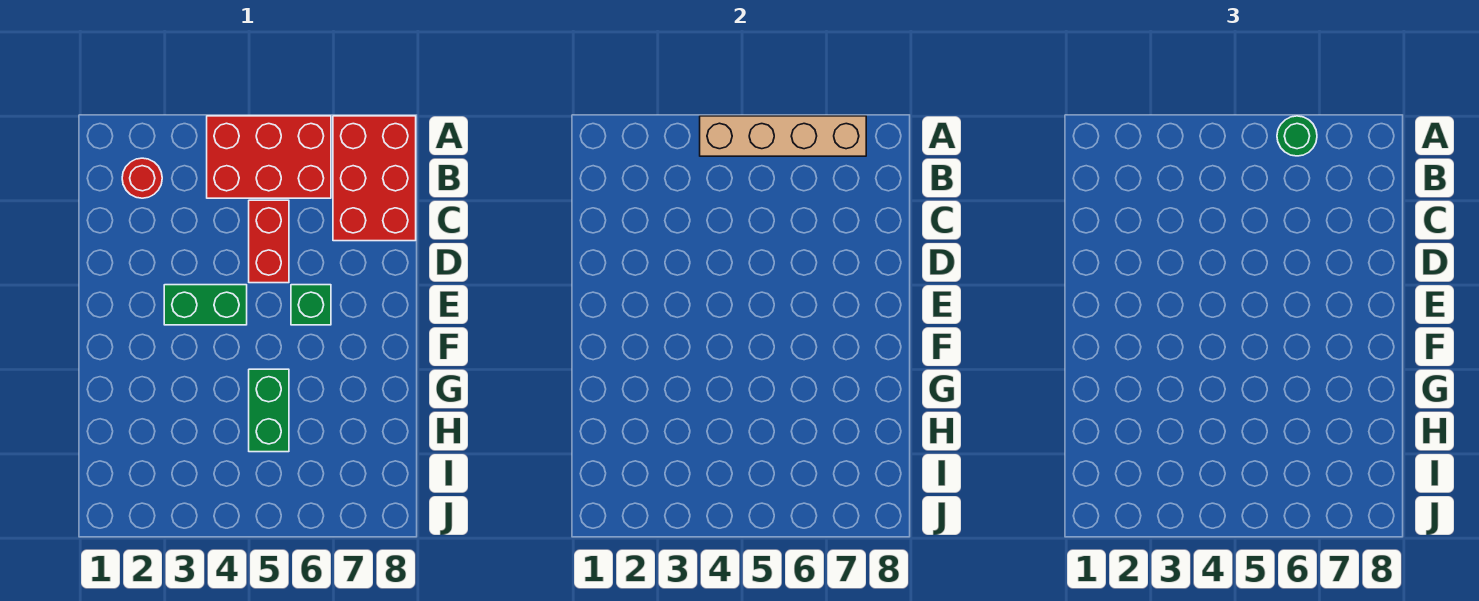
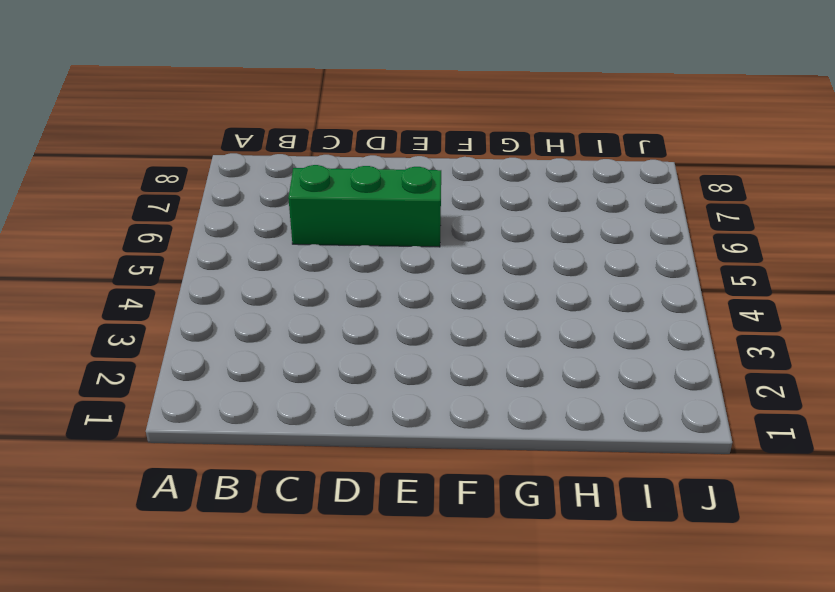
green 1x3 brick [288,165,441,247] -> green 1x1 brick [291,285,331,325]
none -> red 2x3 brick [207,116,331,198]
none -> red 2x3 brick [333,116,416,241]

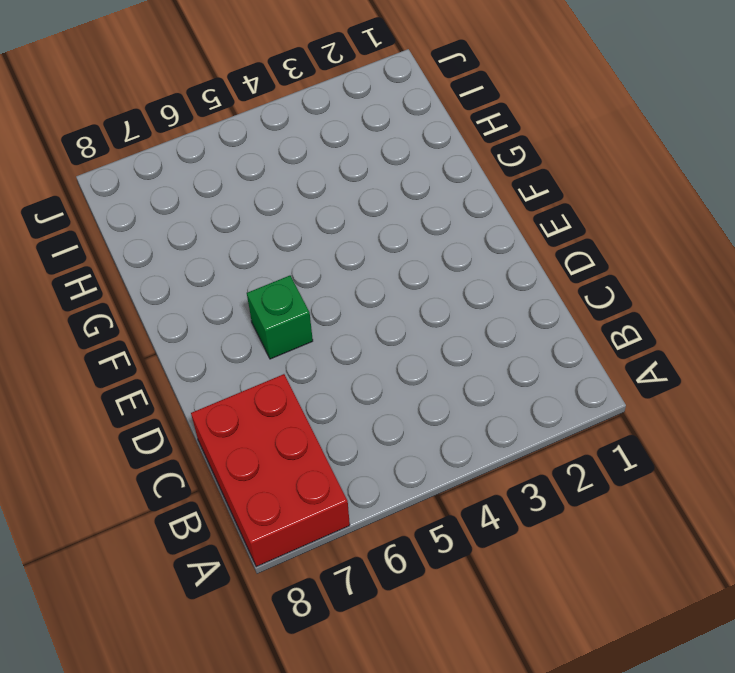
none -> red 2x3 brick [207,116,331,198]
none -> red 1x1 round brick [122,158,162,198]

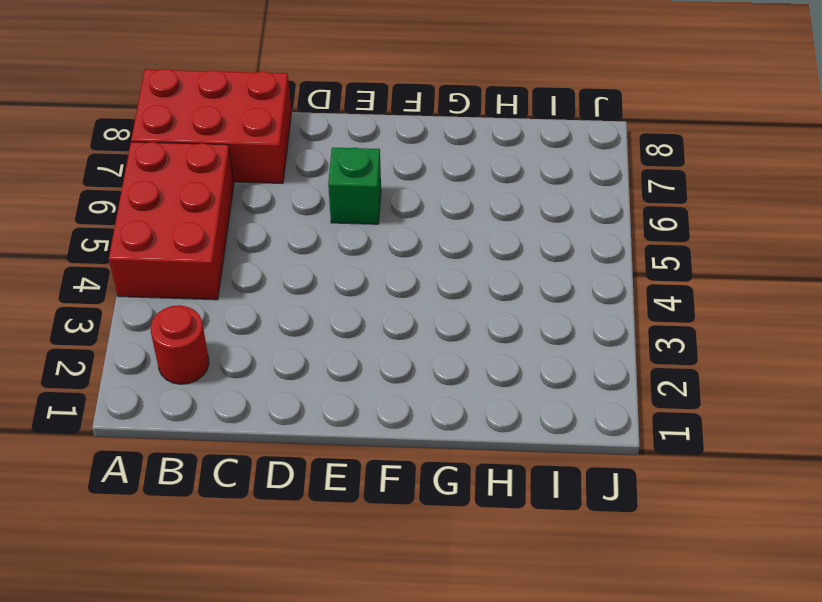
none -> red 1x2 brick [249,200,289,283]
none -> green 1x2 brick [164,285,247,325]

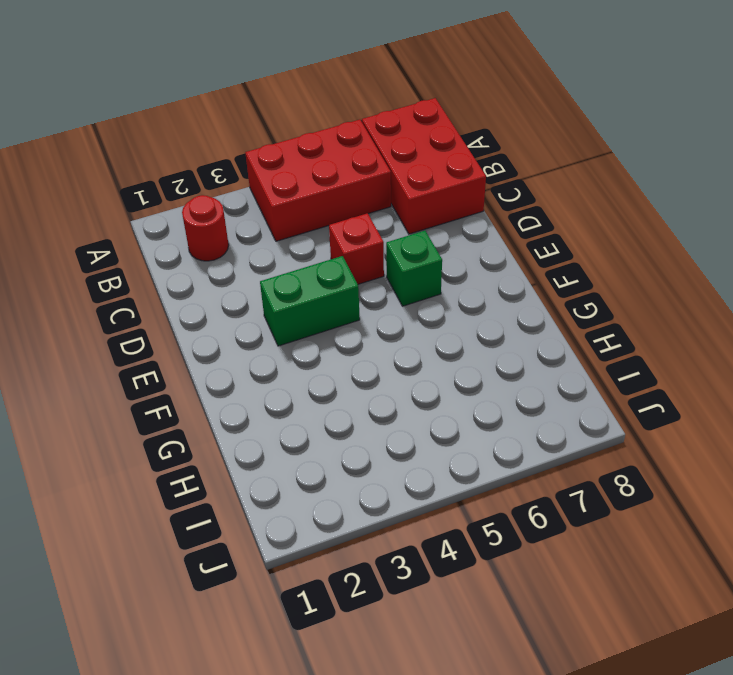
red 1x1 brick [329,213,384,284] -> red 1x2 brick [249,200,289,283]
none -> green 1x2 brick [249,369,289,452]
none -> tan 1x4 brick [700,116,866,156]

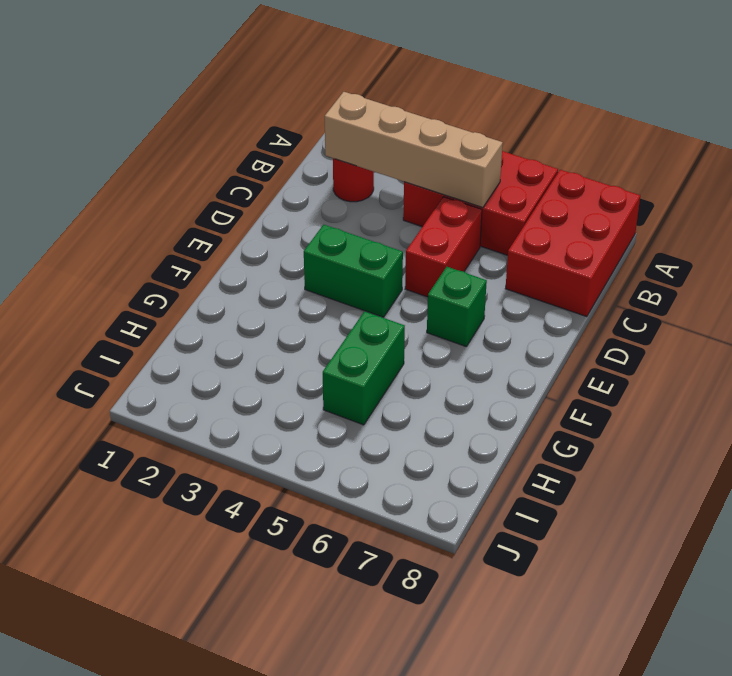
tan 1x4 brick [325,92,503,208] -> tan 1x4 brick moved to [700,116,866,156]
none -> green 1x1 round brick [1277,116,1317,156]

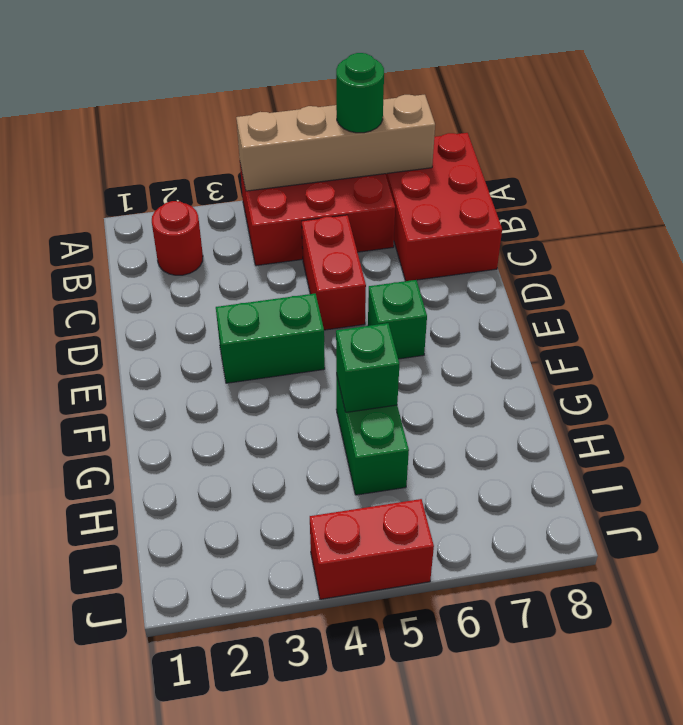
green 1x1 brick [336,323,399,412] -> none
red 1x2 brick [310,499,434,599] -> none

